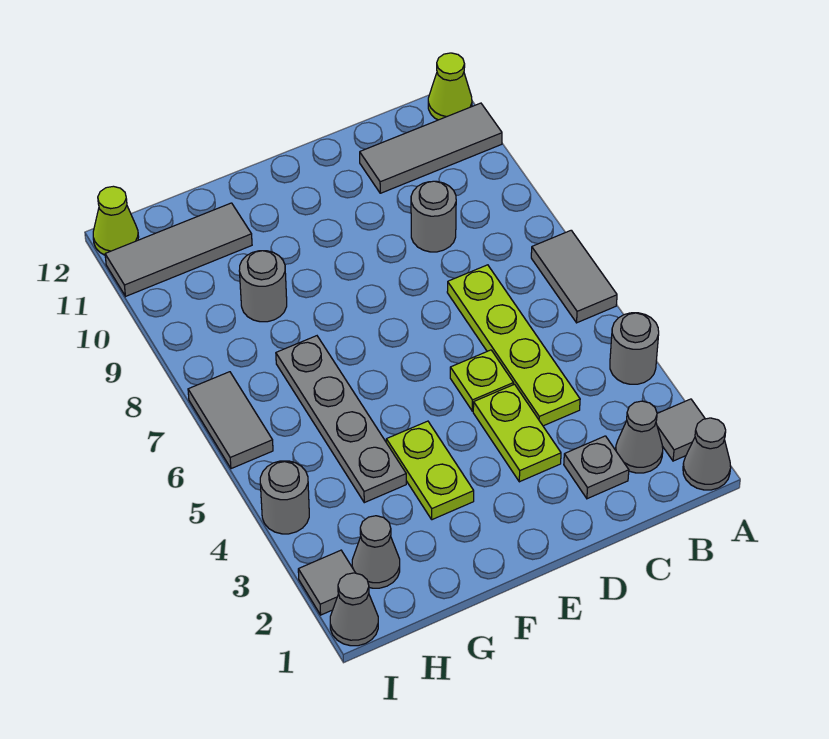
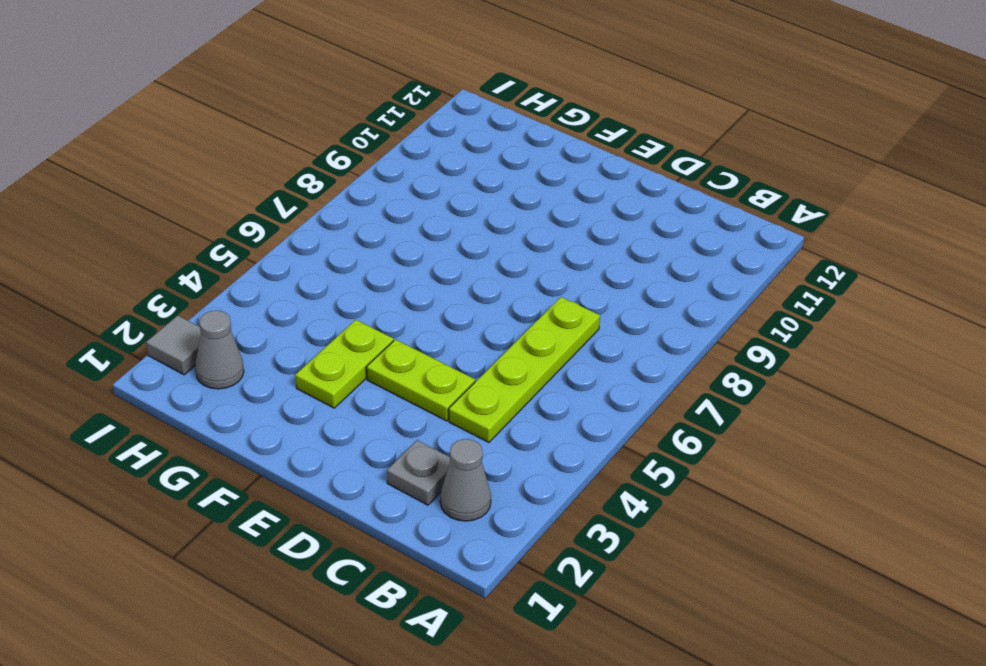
lime 1x2 plate [367,340,475,421] -> lime 1x2 plate turned to [473,384,561,482]
none -> grey 1x1 cone [683,418,731,490]
none -> grey 1x1 tile [656,399,705,461]
none -> grey 1x1 round brick [610,313,659,384]

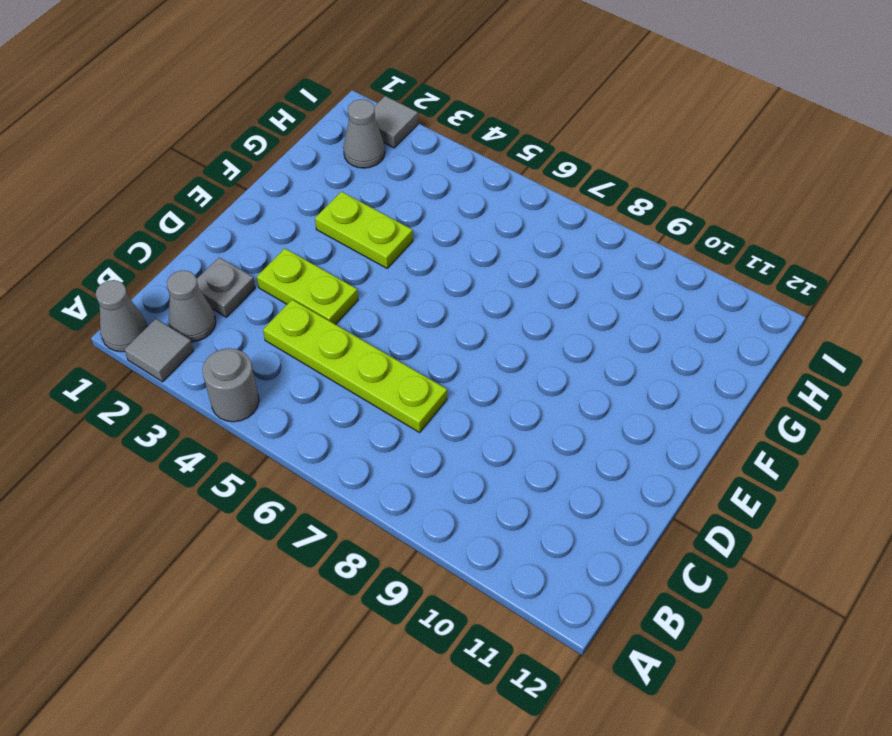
none -> grey 1x2 tile [531,230,617,323]
none -> grey 1x3 tile [360,103,502,193]
none -> lime 1x1 cone [428,53,472,120]

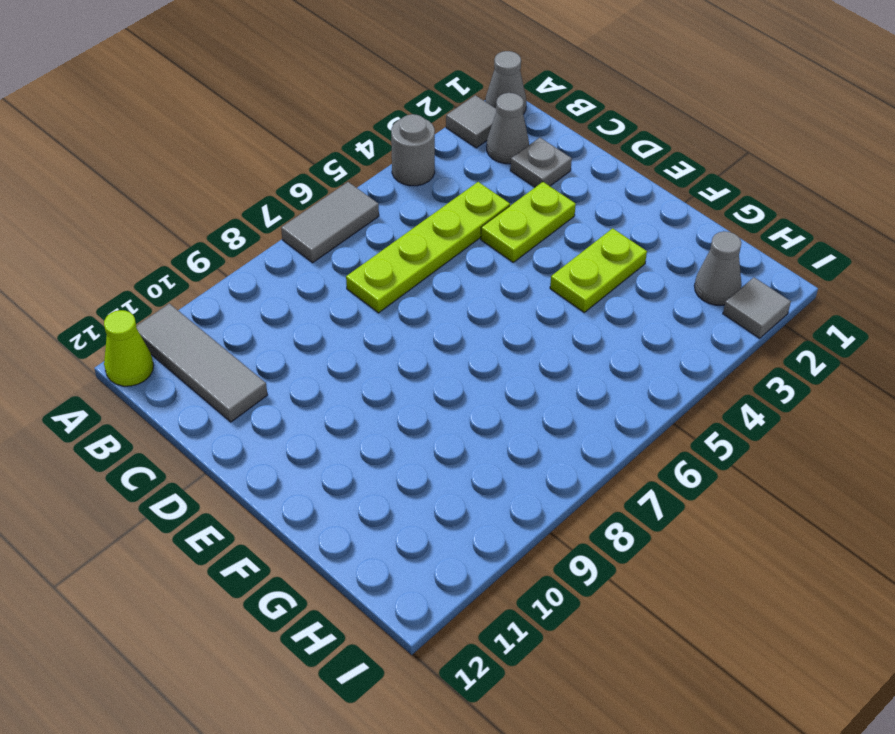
none -> grey 1x1 round brick [411,181,456,252]
none -> lime 1x1 plate [450,350,514,411]
none -> grey 1x4 plate [276,336,406,503]

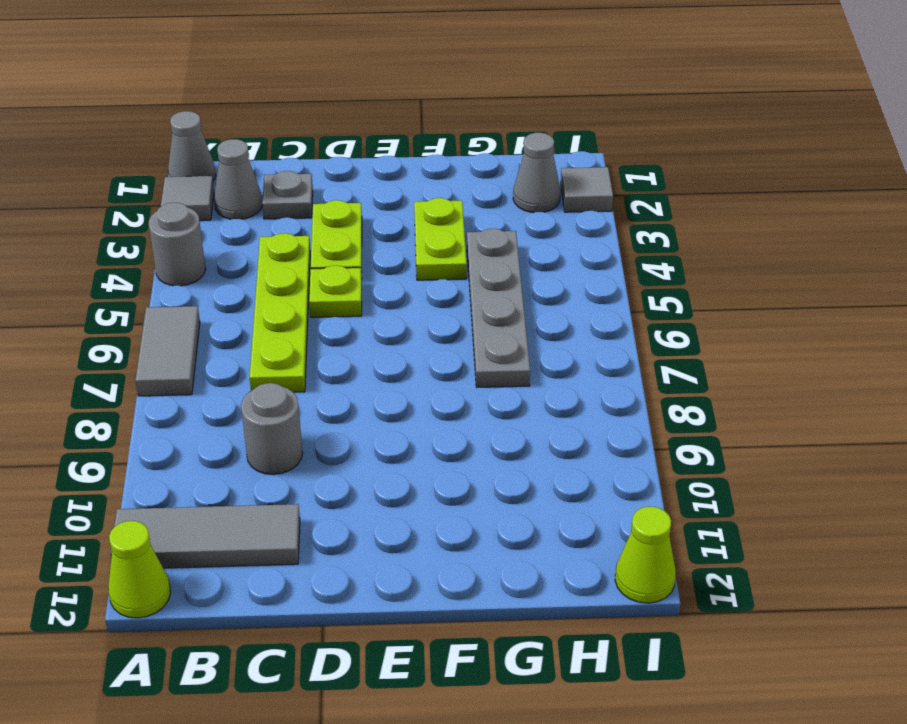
none -> grey 1x1 round brick [239,251,287,322]
none -> grey 1x3 tile [105,203,252,296]
none -> grey 1x1 cone [330,573,378,646]

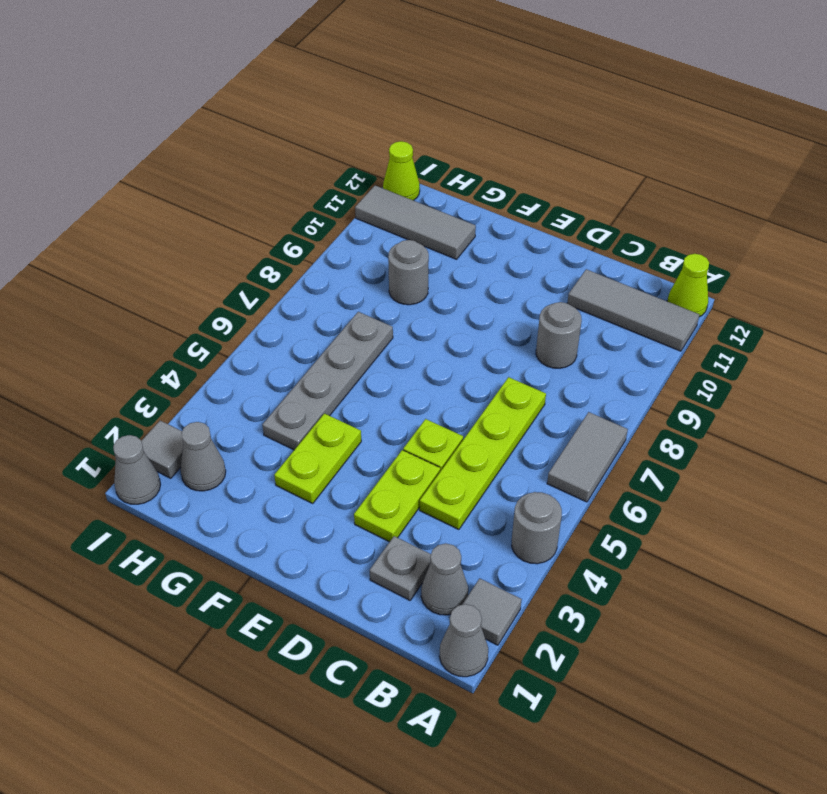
none -> grey 1x1 round brick [260,461,309,534]
none -> grey 1x2 tile [188,372,273,469]

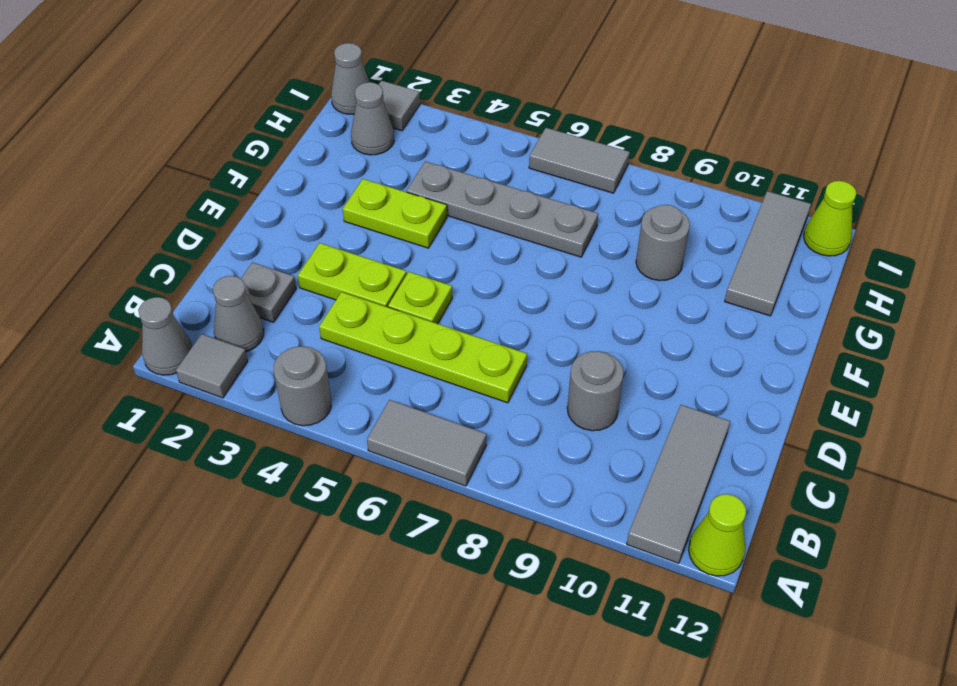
none -> grey 1x1 round brick [260,461,309,534]

